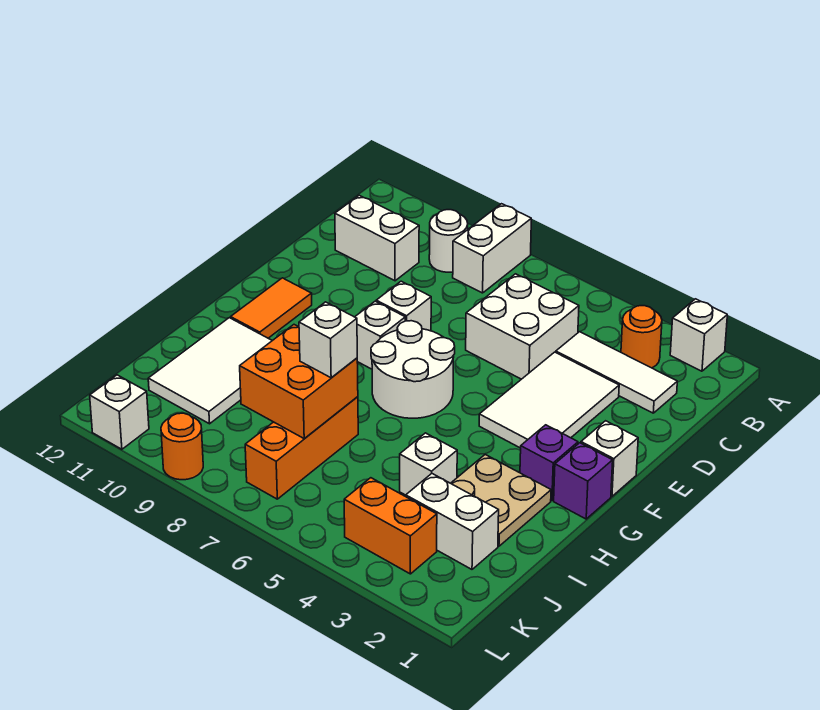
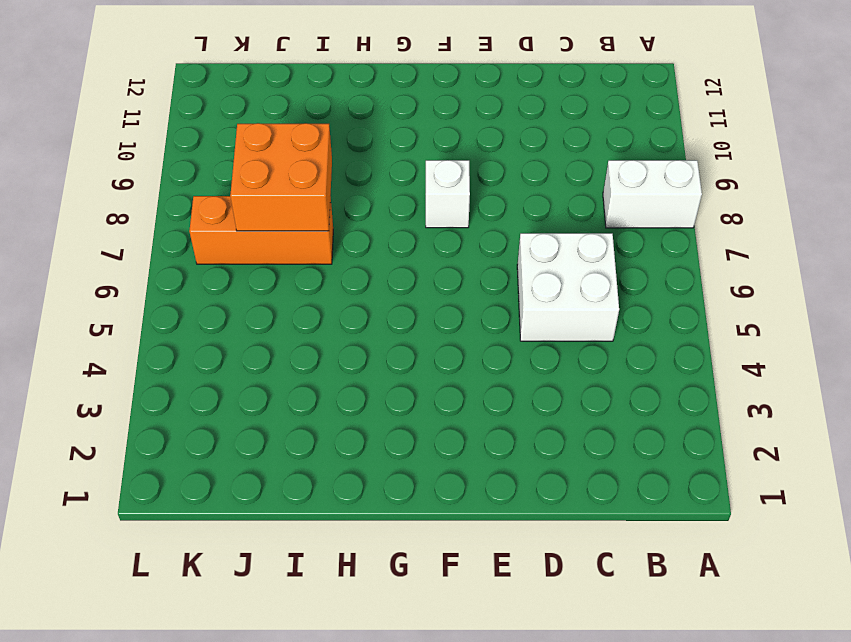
none -> white 1x1 brick [670,299,727,371]
none -> orange 1x1 round brick [621,306,662,368]
none -> white 1x1 round brick [429,210,468,272]

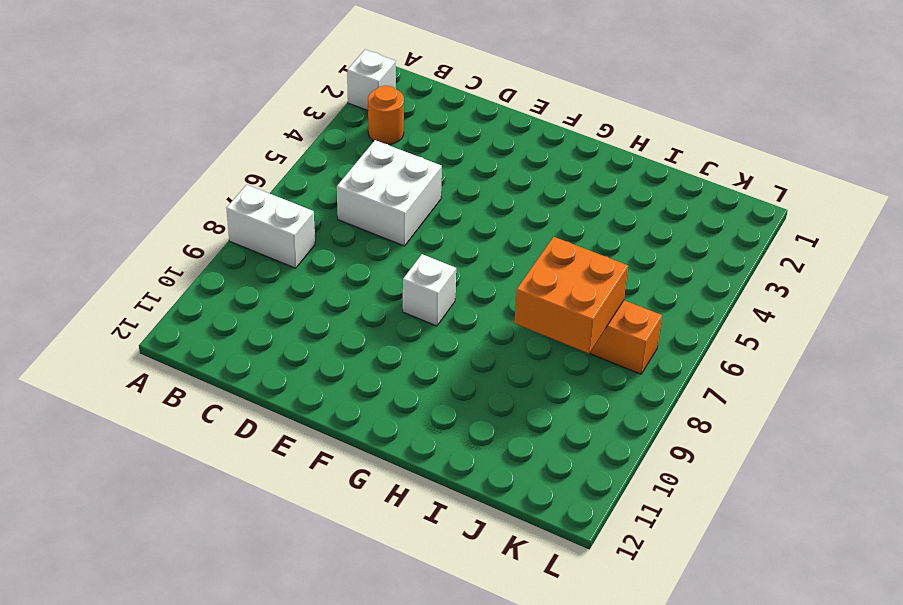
none -> white 1x1 round brick [429,210,468,272]
none -> white 1x3 tile [556,332,677,413]
none -> white 1x2 brick [335,195,419,281]

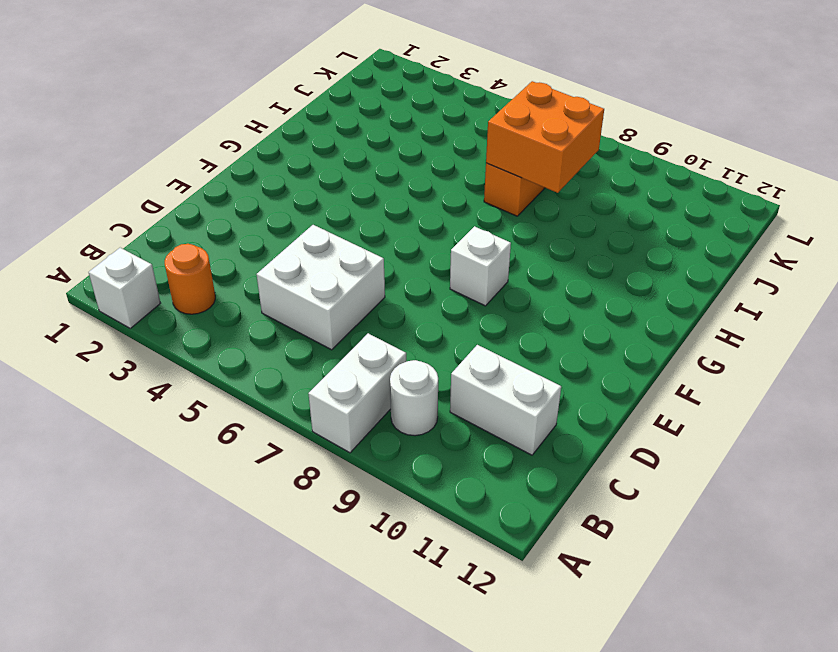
none -> white 1x3 tile [556,332,677,413]
none -> white 2x3 tile [479,352,619,448]
none -> white 1x1 brick [376,281,431,331]

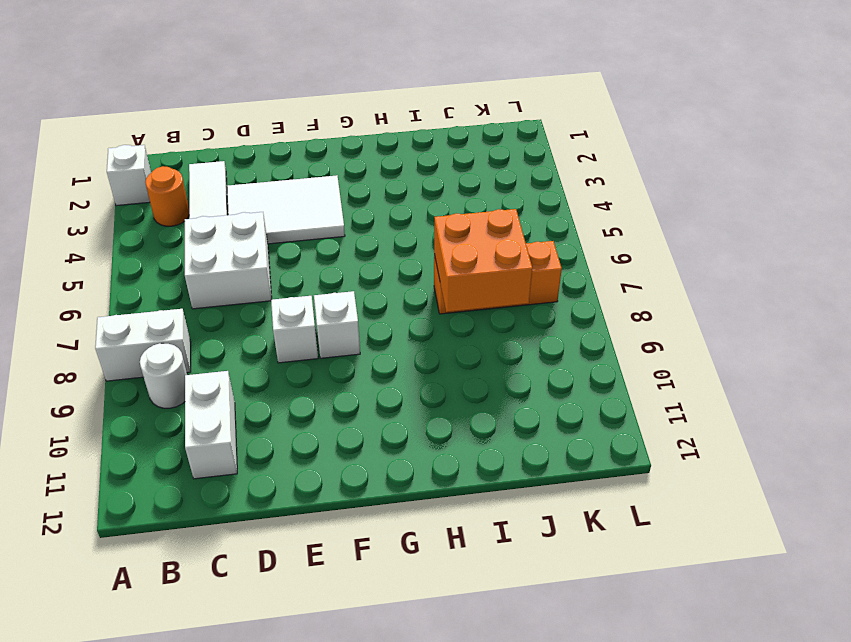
none -> white 1x1 brick [581,421,638,496]
none -> white 2x2 round brick [371,321,455,418]
none -> orange 1x2 tile [231,278,312,338]

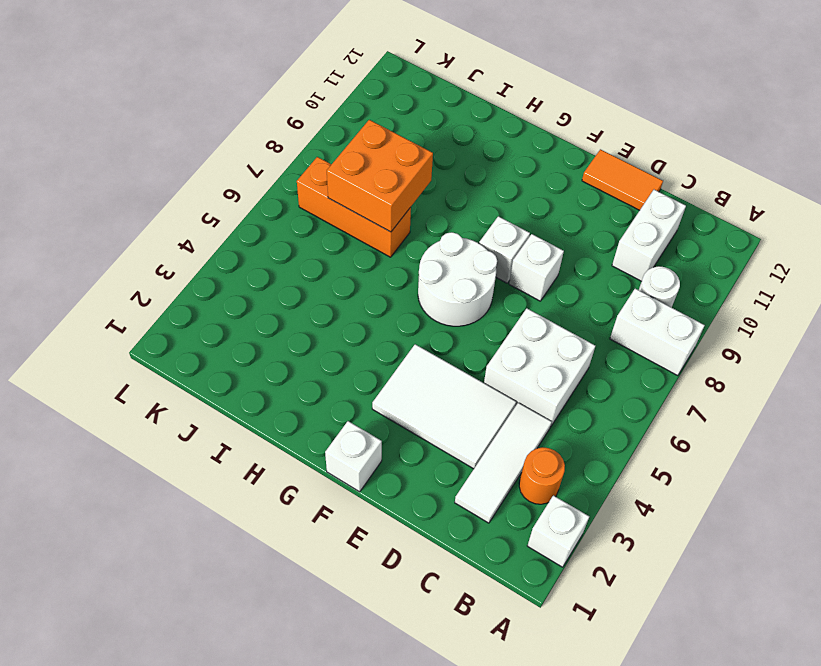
orange 1x2 tile [582,149,663,210] -> orange 1x2 tile moved to [231,278,312,338]
none -> purple 1x1 brick [554,443,613,519]
none -> purple 1x1 brick [520,425,578,501]
none -> tan 2x2 plate [451,455,551,546]

